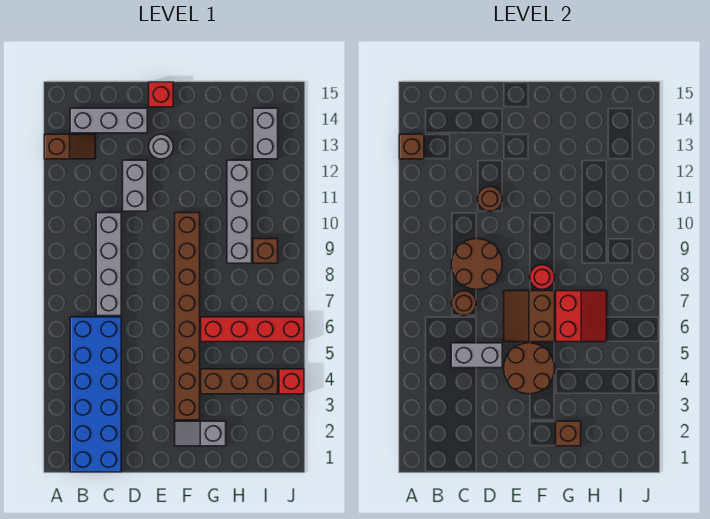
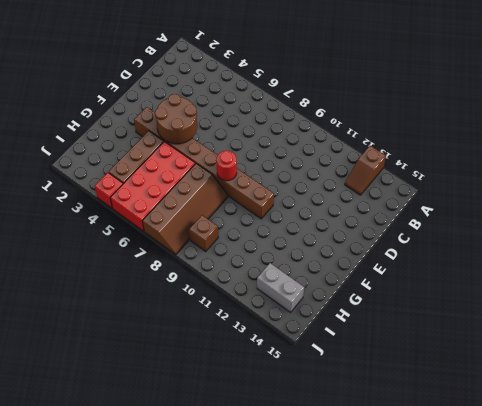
red 2x4 brick [110,142,195,231] -> red 1x4 brick [201,317,304,342]
brown 2x4 slope [142,164,228,255] -> none
none -> blue 2x6 brick [70,317,121,472]
none -> grey 1x3 brick [70,108,147,133]
none -> grey 1x4 brick [96,213,121,316]

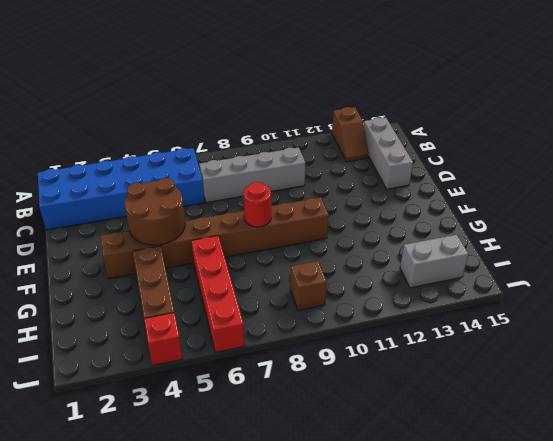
none -> grey 1x2 brick [123,160,147,211]
none -> grey 1x1 round brick [149,134,173,159]
none -> red 1x1 brick [149,82,173,107]

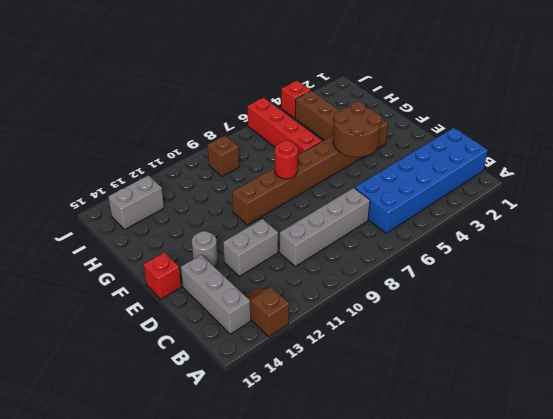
none -> grey 1x2 slope [175,421,226,446]
none -> grey 1x4 brick [227,160,252,263]
none -> brown 1x1 brick [399,134,424,159]

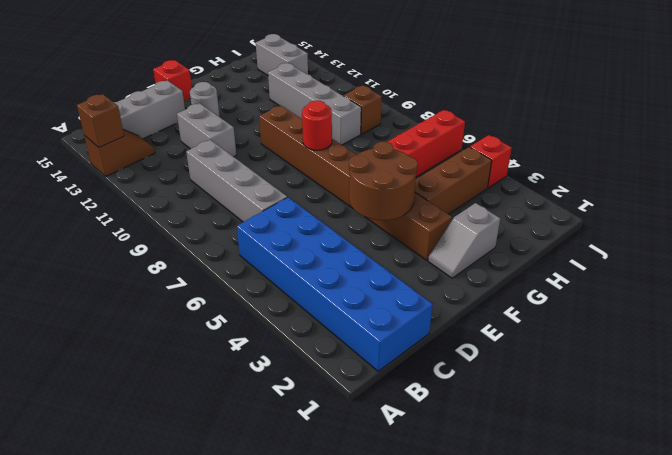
none -> grey 1x2 brick [451,343,502,368]
none -> brown 1x1 round brick [452,291,476,316]
none -> brown 2x2 round brick [452,239,502,290]

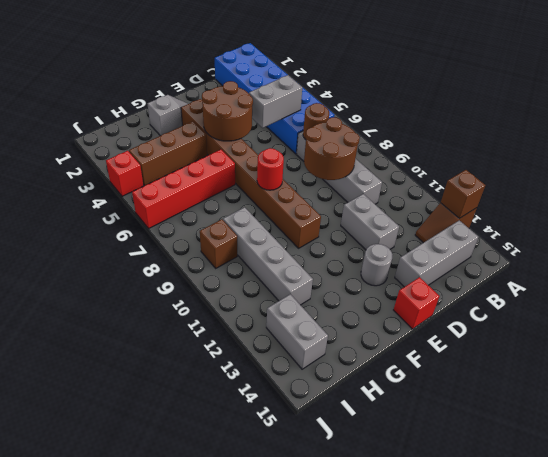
none -> brown 1x1 round brick [478,187,502,211]
none -> brown 2x2 slope [504,291,555,342]
none -> brown 1x1 brick [556,421,581,446]

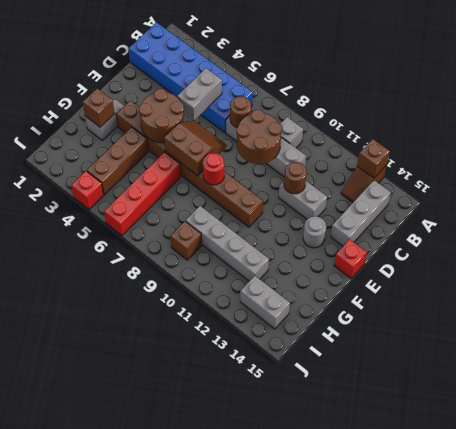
grey 1x1 brick [280,117,303,148] -> none
none -> red 2x2 slope [556,291,607,342]

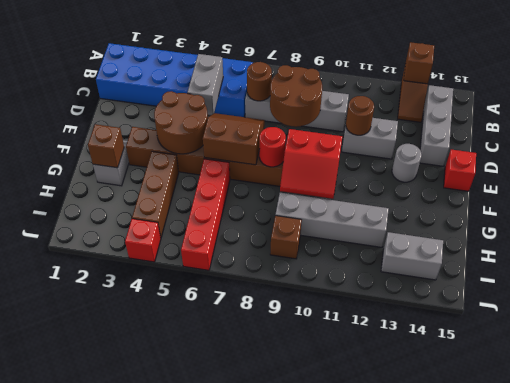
red 2x2 slope [280,129,342,199] -> red 2x2 slope moved to [556,291,607,342]

